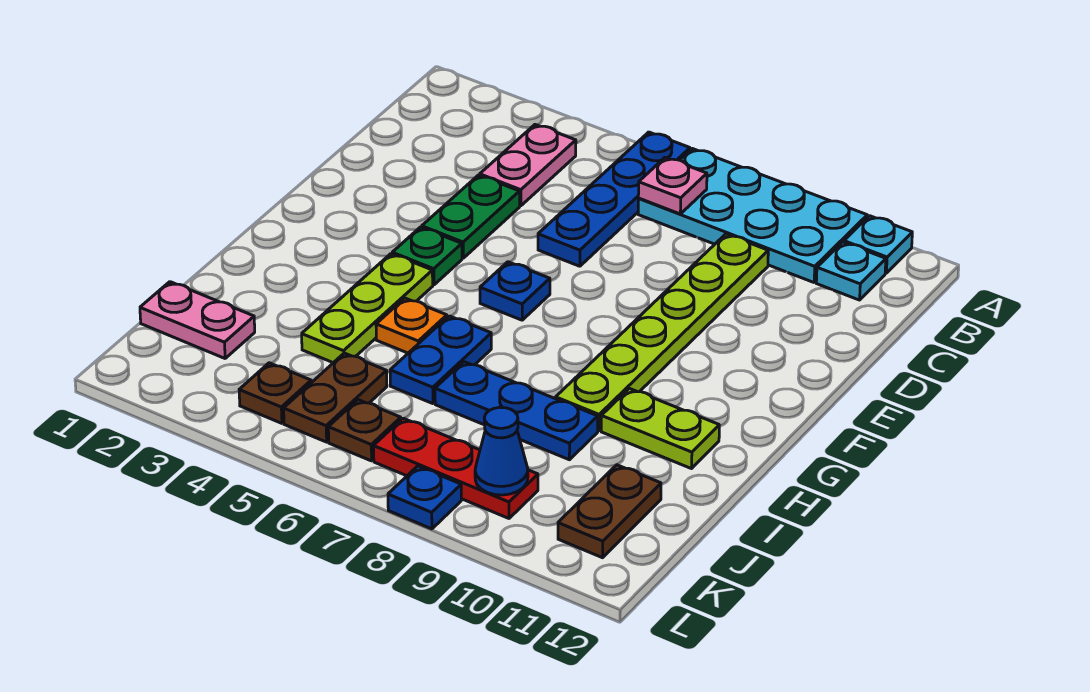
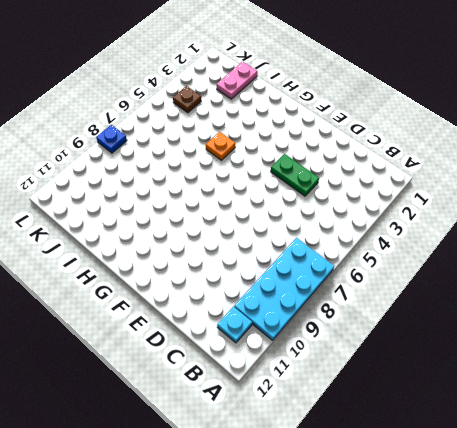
none -> blue 1x4 plate [538,132,690,266]
none -> cyan 1x1 plate [844,216,912,273]
none -> pink 1x2 plate [480,125,576,206]

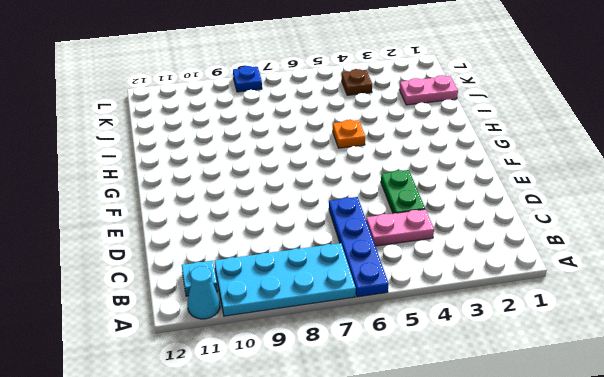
cyan 1x1 cone [187,266,220,319] -> cyan 1x1 plate [844,216,912,273]
pink 1x2 plate [366,209,434,246] -> pink 1x2 plate turned to [480,125,576,206]
none -> lime 1x6 plate [556,234,768,431]
none -> green 1x1 plate [392,227,462,285]
none -> blue 1x1 plate [480,262,550,320]

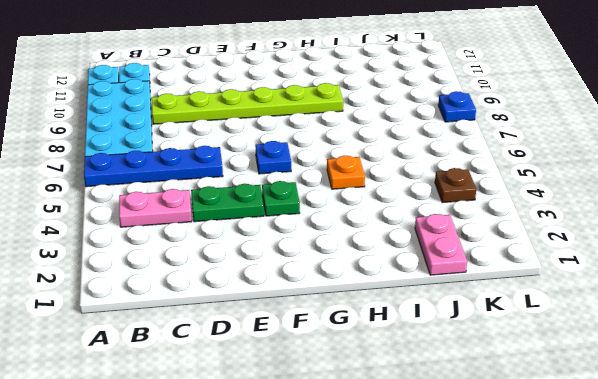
none -> lime 1x3 plate [302,254,433,363]
none -> blue 1x2 plate [390,316,491,404]
none -> lime 1x2 plate [601,389,719,469]

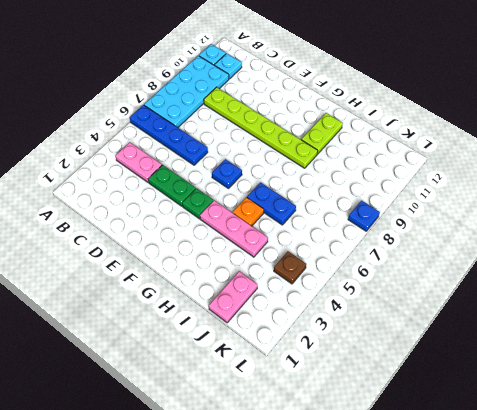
pink 1x3 plate [200,201,268,257] -> lime 1x3 plate [302,254,433,363]
none -> blue 1x3 plate [435,362,598,460]
none -> brown 1x2 plate [284,353,387,442]
none -> brown 1x2 plate [558,465,661,558]

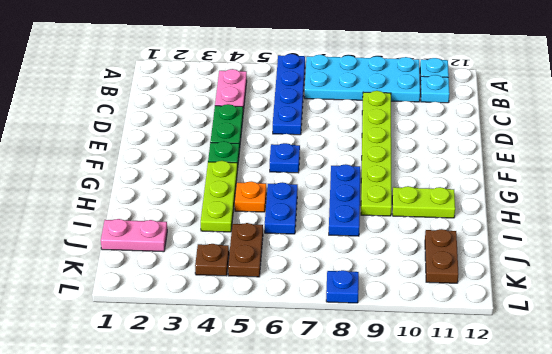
blue 1x3 plate [329,164,360,236] -> blue 1x3 plate turned to [435,362,598,460]
none -> brown 1x1 plate [328,400,401,461]
none -> red 1x3 plate [374,418,538,518]
none -> pink 1x1 plate [638,157,707,214]

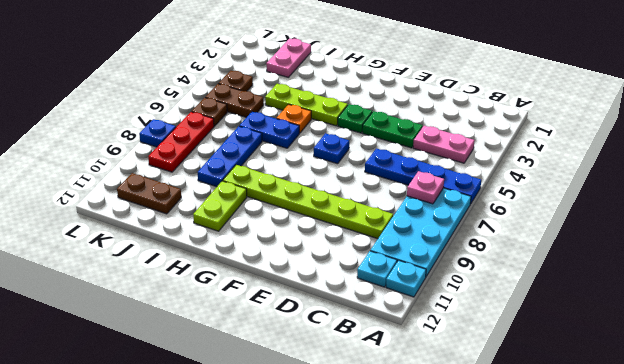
none -> blue 1x1 cone [475,407,528,495]

